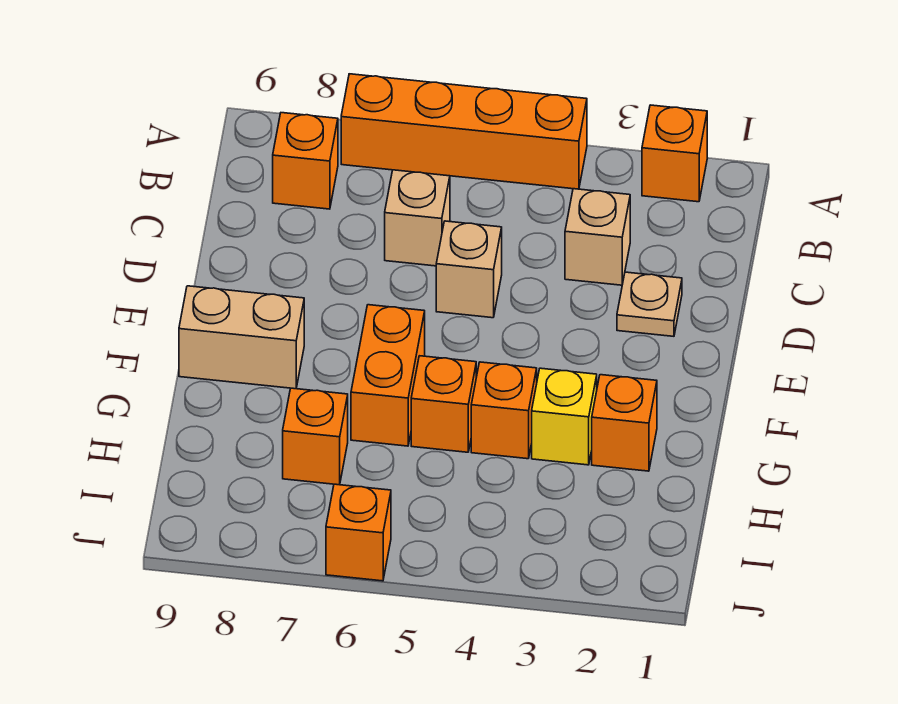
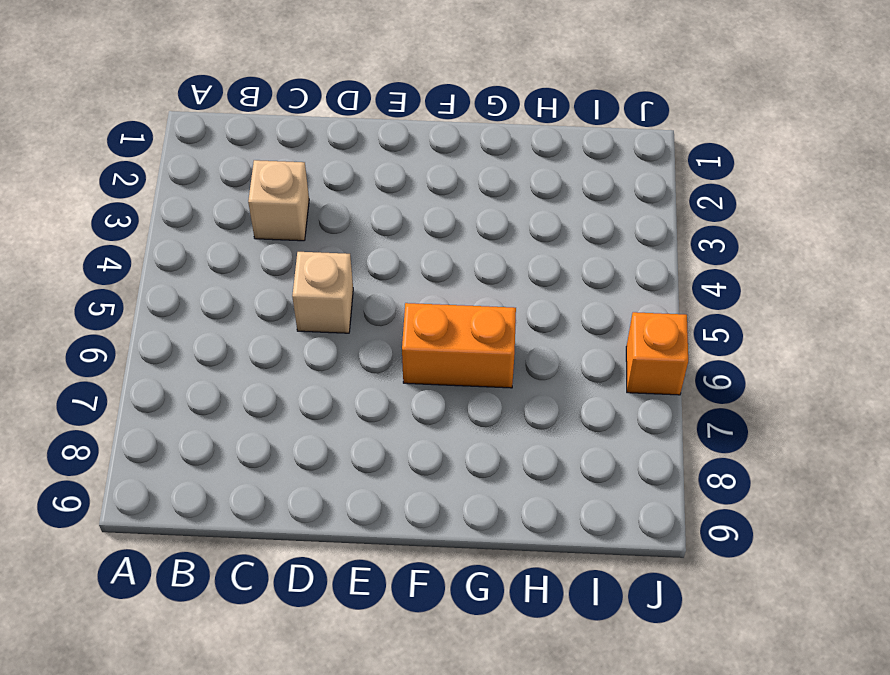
none -> orange 1x1 brick [642,105,707,202]
none -> orange 1x4 brick [341,74,587,189]
none -> orange 1x1 brick [273,113,338,209]

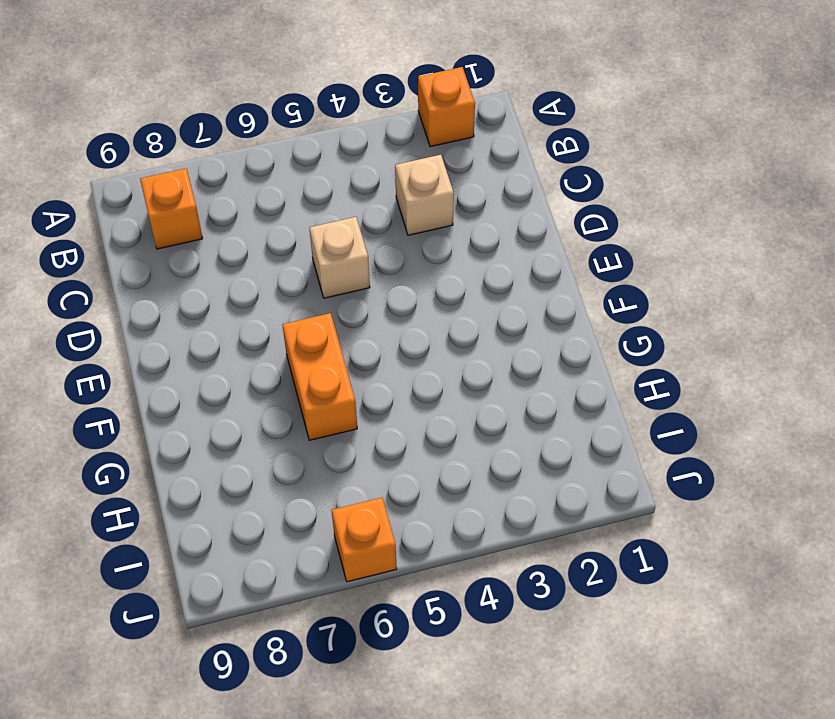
none -> orange 1x4 brick [341,74,587,189]
none -> tan 1x1 brick [385,170,450,266]
none -> tan 1x1 plate [617,272,682,336]

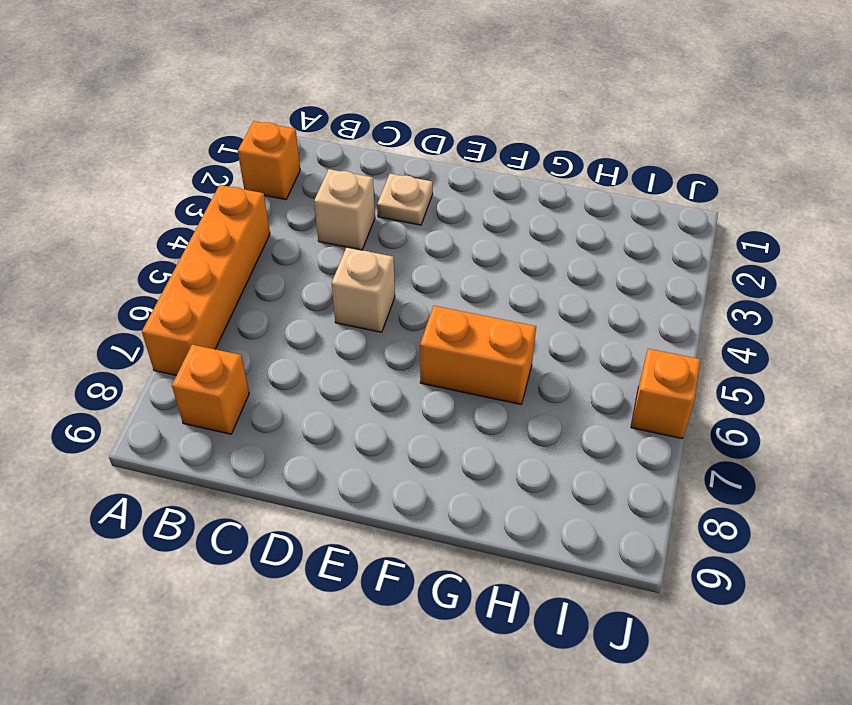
none -> tan 1x1 brick [385,170,450,266]
none -> tan 1x2 brick [179,286,304,389]
none -> orange 1x1 brick [592,375,657,471]

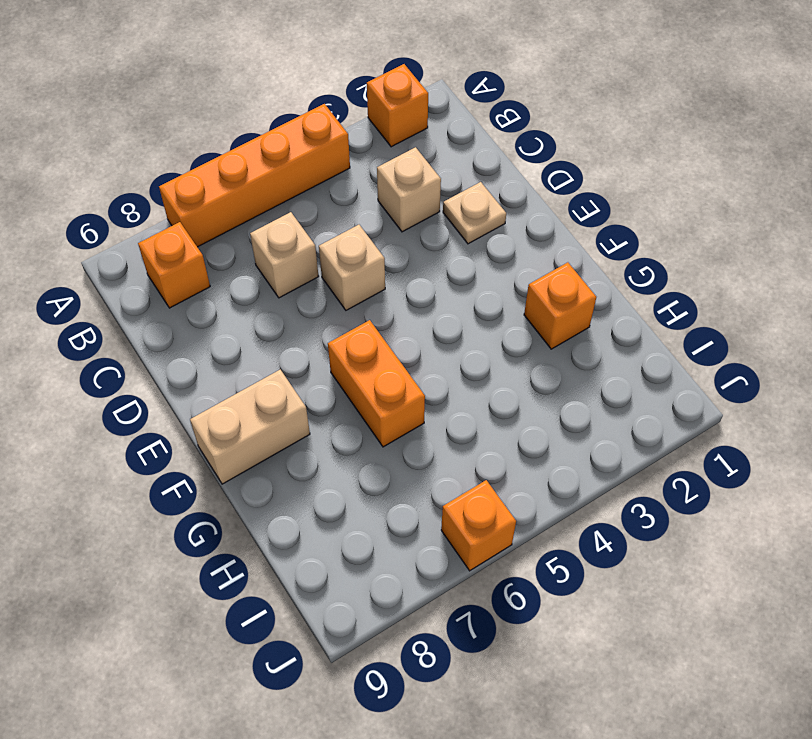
none -> yellow 1x1 brick [532,368,597,465]
none -> orange 1x1 brick [471,362,537,459]
none -> orange 1x1 brick [411,356,476,452]

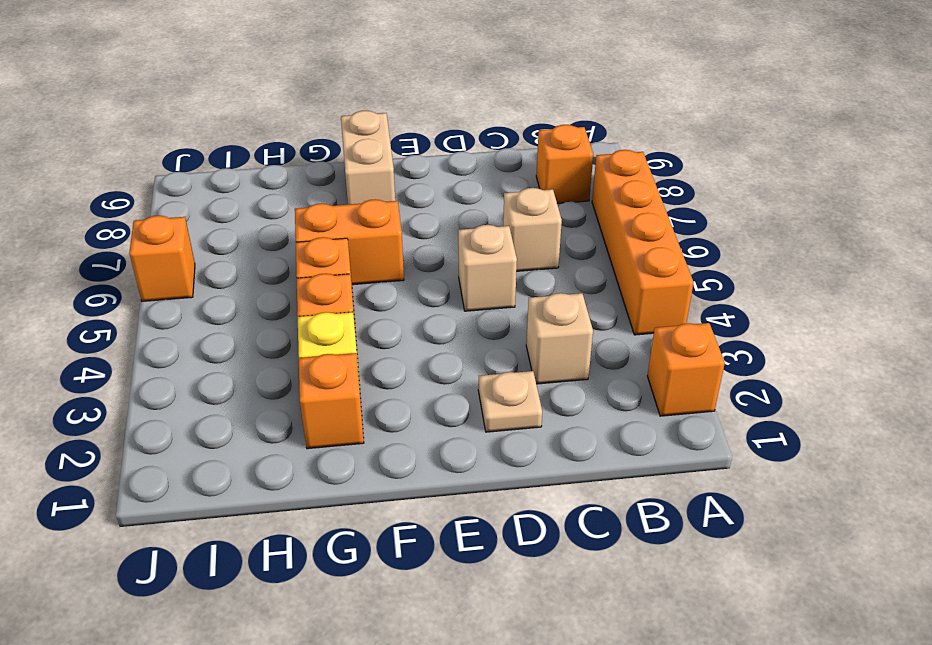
none -> orange 1x1 brick [283,388,348,485]

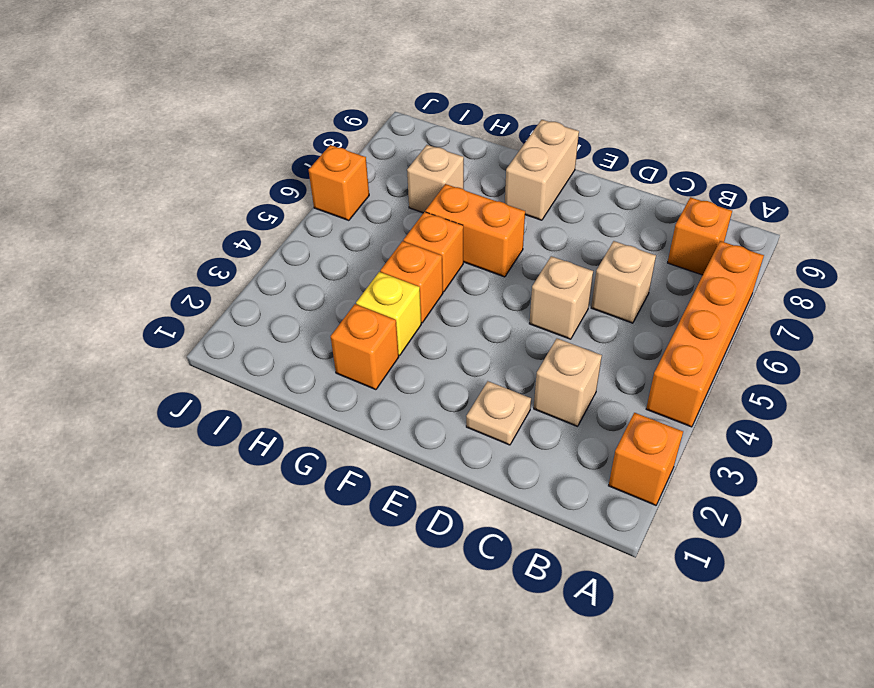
tan 1x1 brick [407,145,464,213] -> orange 1x1 brick [283,388,348,485]

